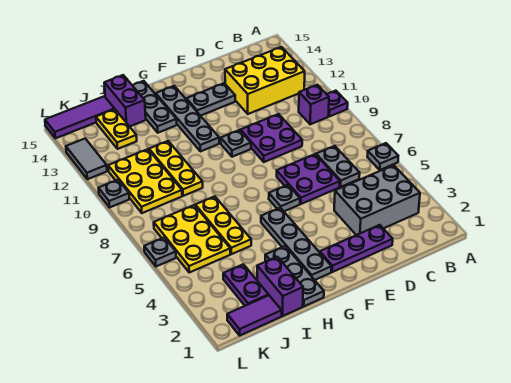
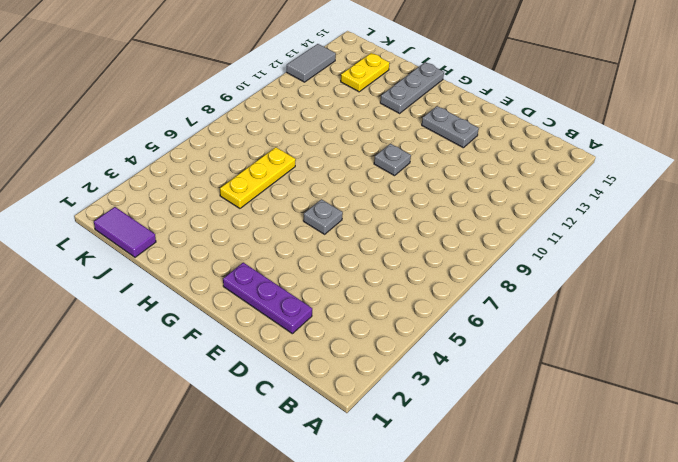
none -> grey 1x1 plate [367,143,398,170]
none -> purple 1x1 plate [327,91,348,116]
none -> grey 2x3 brick [334,165,420,235]

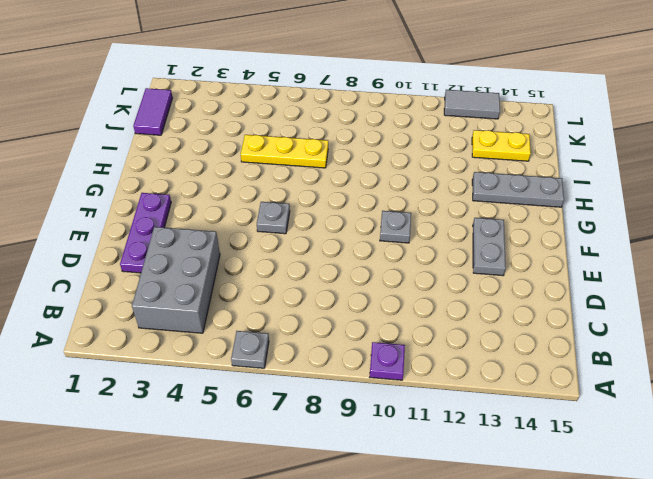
none -> purple 1x1 brick [299,85,329,124]
none -> yellow 2x3 brick [225,47,305,114]
none -> grey 1x2 plate [316,146,360,187]

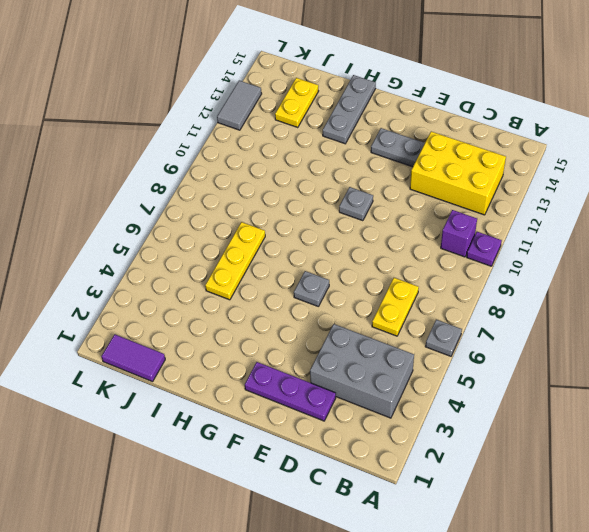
yellow 1x2 plate [372,278,419,336] -> grey 1x2 plate [316,146,360,187]
none -> purple 2x2 plate [277,154,340,204]
none -> purple 2x2 plate [241,114,302,162]
none -> grey 1x4 plate [261,208,331,280]

